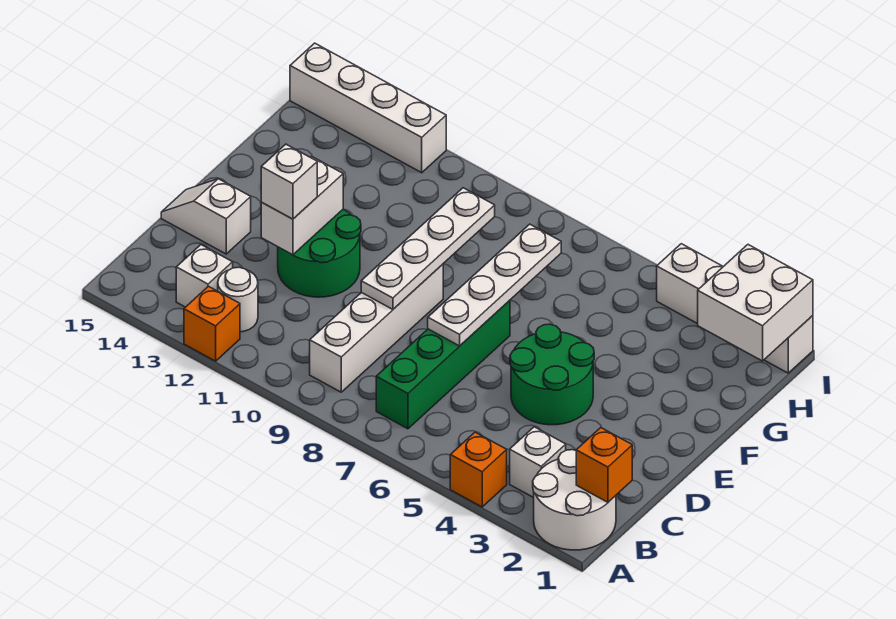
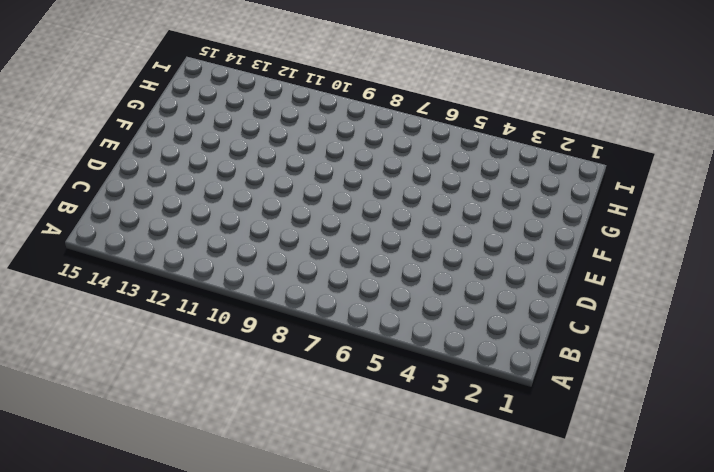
none -> white 2x2 round brick [533,450,616,550]
none -> orange 1x1 brick [450,432,507,507]
none -> orange 1x1 brick [184,286,240,361]

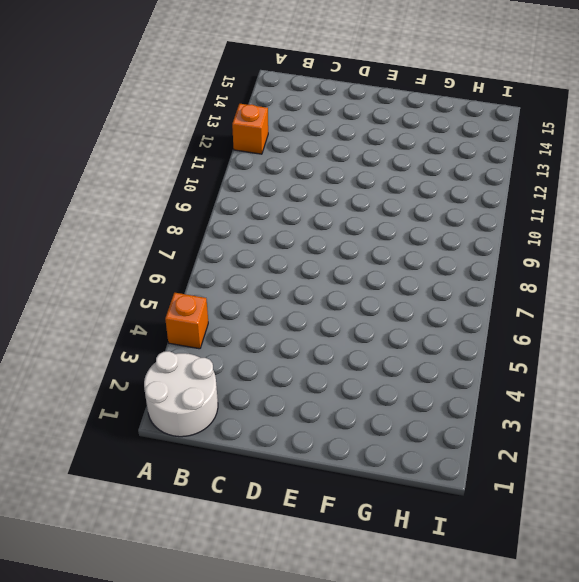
none -> white 1x1 brick [510,427,566,498]
none -> green 1x4 brick [376,300,510,429]
none -> white 1x4 brick [310,264,443,392]

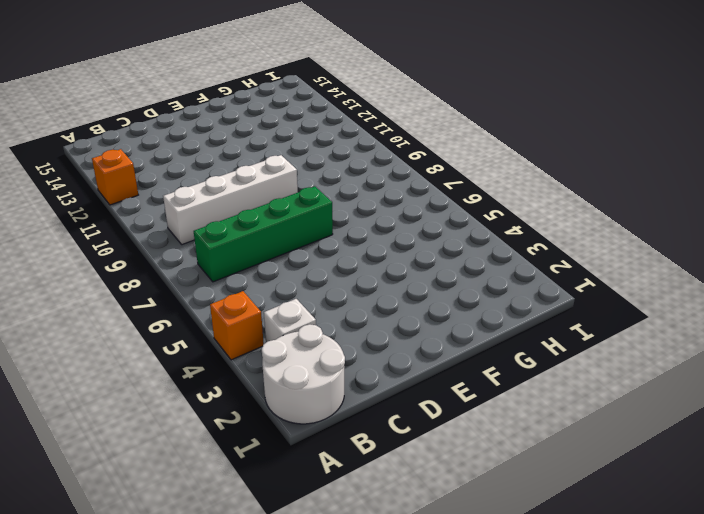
none -> white 1x1 round brick [218,267,258,332]
none -> white 1x1 brick [176,245,233,307]
none -> green 2x2 round brick [510,324,594,425]

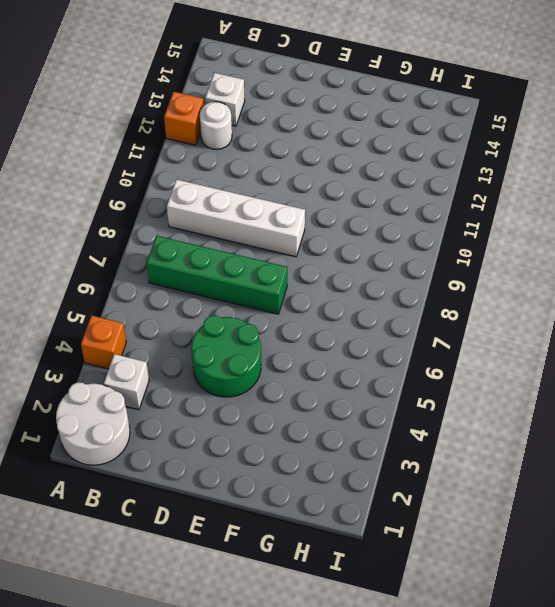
none -> green 2x2 round brick [278,210,361,297]
none -> white 1x2 slope [161,179,251,254]
none -> white 1x4 brick [657,244,813,373]

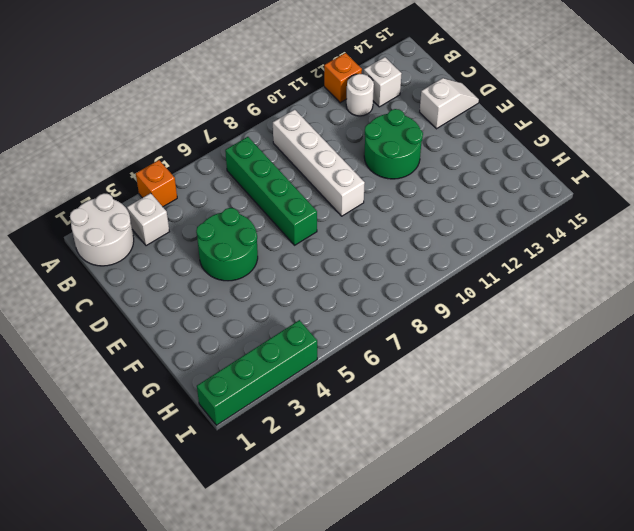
green 1x4 brick [197,320,317,425] -> white 1x4 brick [657,244,813,373]
none -> white 1x4 brick [290,43,446,173]
none -> orange 1x1 brick [576,428,632,502]
none -> white 1x4 plate [428,224,561,346]

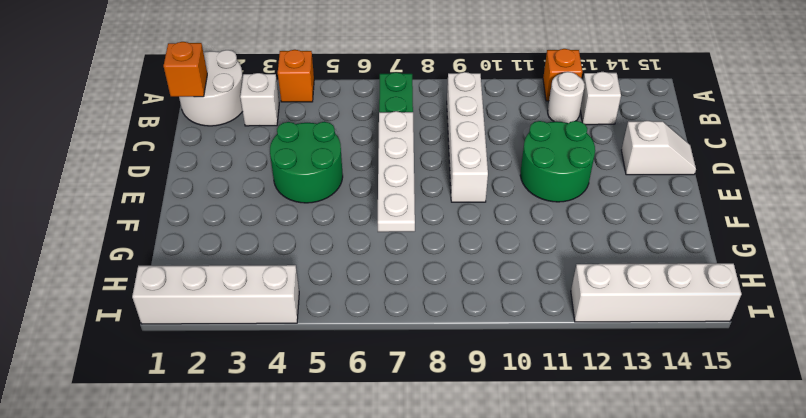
none -> white 1x4 plate [361,188,495,309]
none -> white 1x2 brick [261,156,343,255]
none -> white 2x2 brick [698,245,813,361]

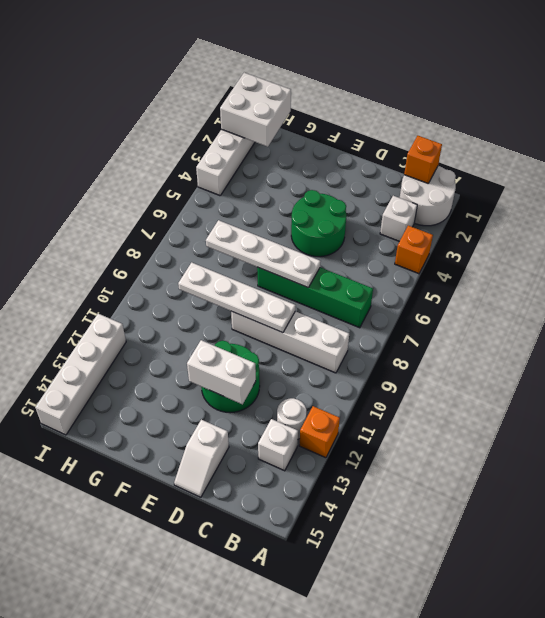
none -> white 1x1 brick [261,144,317,219]

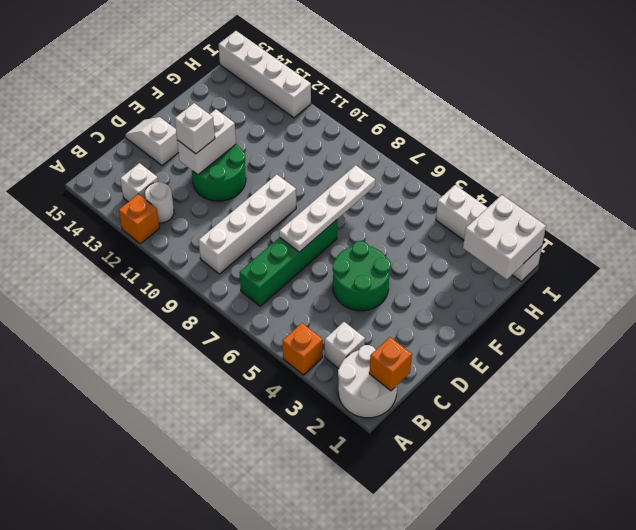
none -> white 1x4 plate [361,188,495,309]

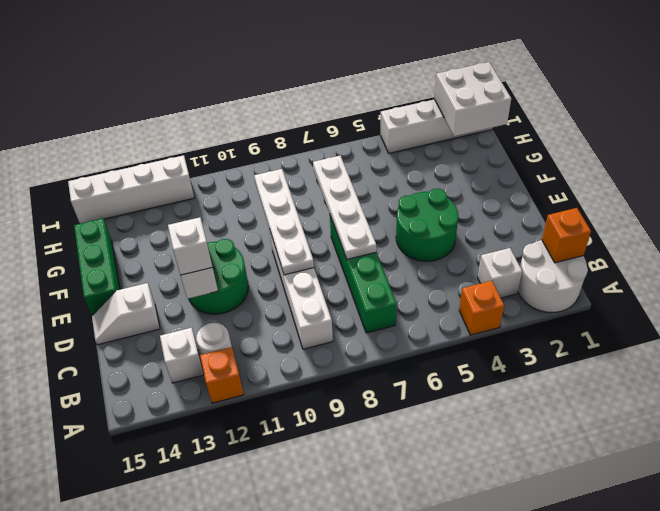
green 1x3 brick [74,219,120,315] -> none

